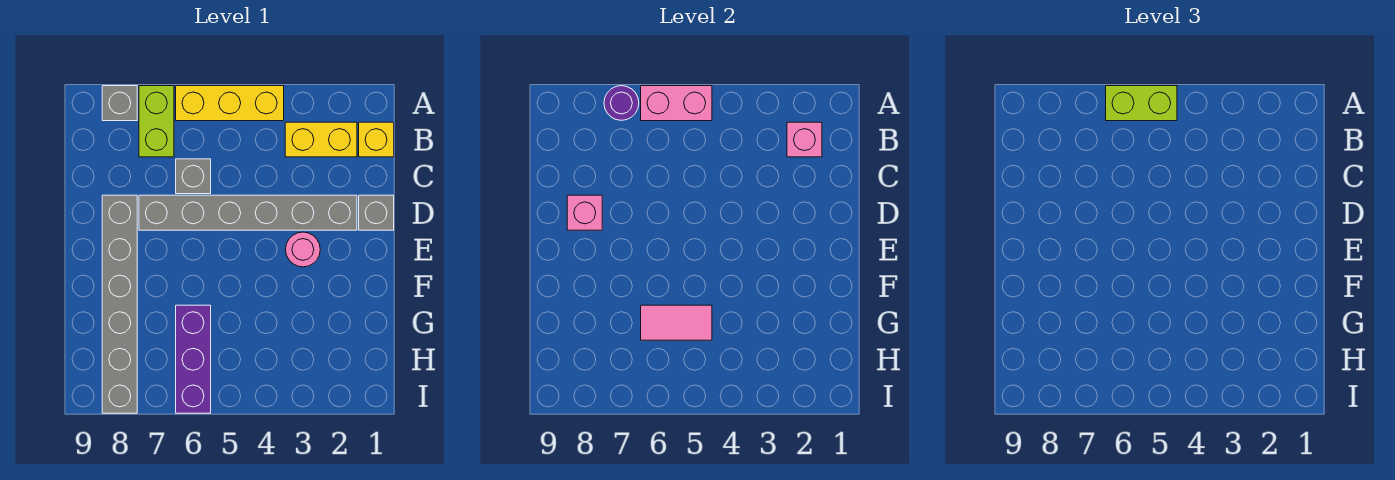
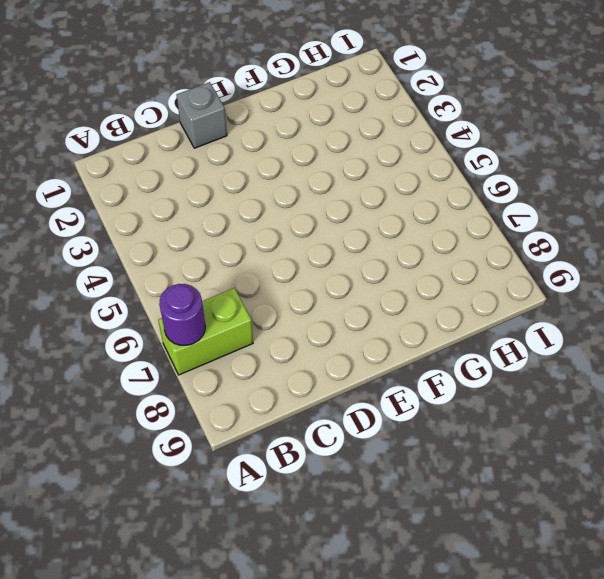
none -> yellow 1x3 brick [176,86,284,121]
none -> grey 1x1 brick [102,86,137,121]
none -> yellow 1x1 brick [359,122,394,157]

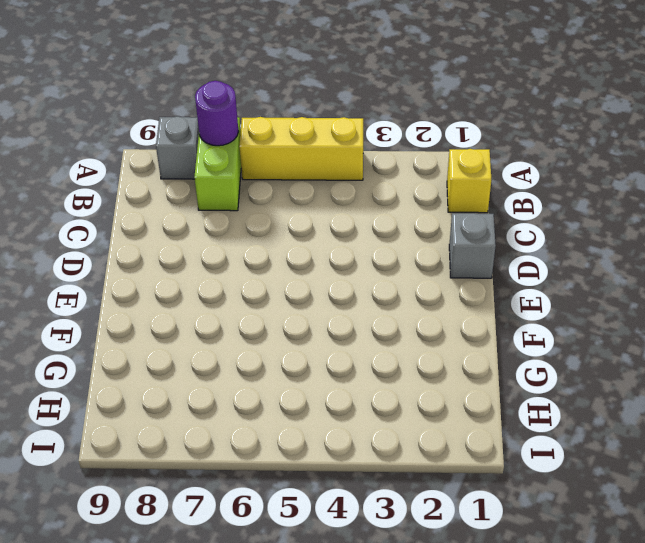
none -> yellow 1x2 brick [285,122,357,157]
none -> grey 1x1 brick [176,159,211,194]
none -> grey 1x6 brick [139,195,357,230]

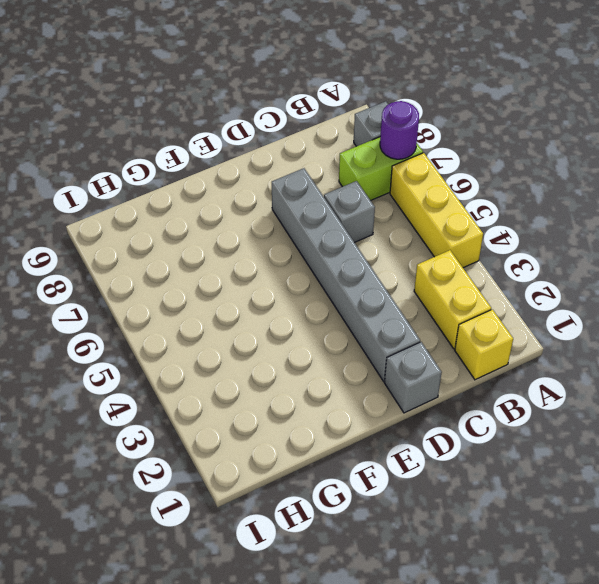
none -> grey 1x6 brick [102,195,137,413]
none -> pink 1x1 round brick [286,232,320,267]
none -> purple 1x3 brick [176,305,211,413]

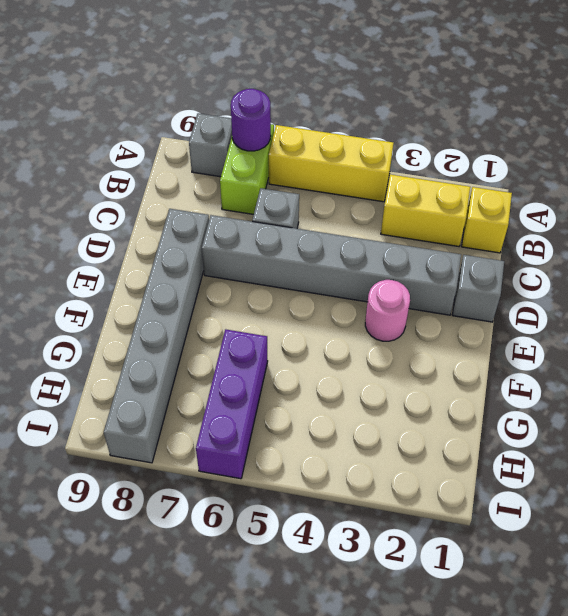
none -> pink 1x2 brick [641,86,712,121]
none -> pink 1x1 brick [787,122,822,157]
none -> pink 1x1 brick [567,195,602,230]

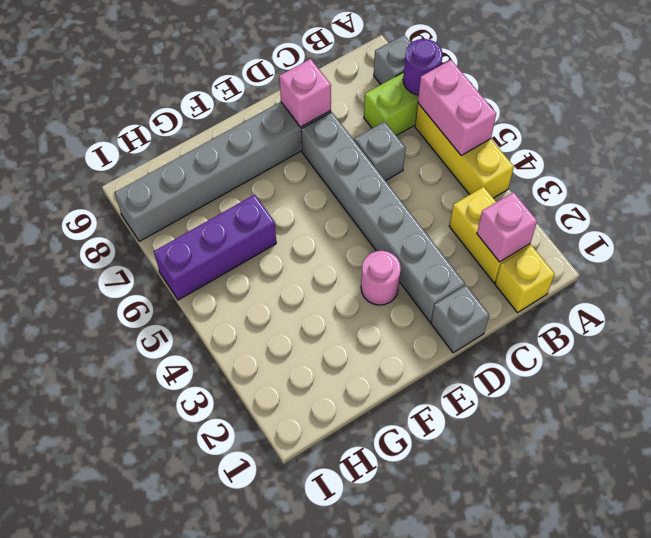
none -> pink 1x2 tile [641,305,712,340]
none -> lime 1x2 brick [1106,86,1177,121]

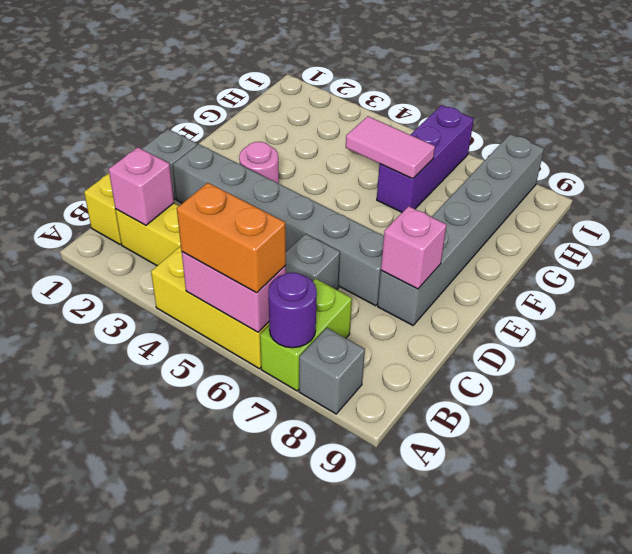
orange 1x2 brick [177,183,286,293] -> lime 1x2 brick [1106,86,1177,121]

